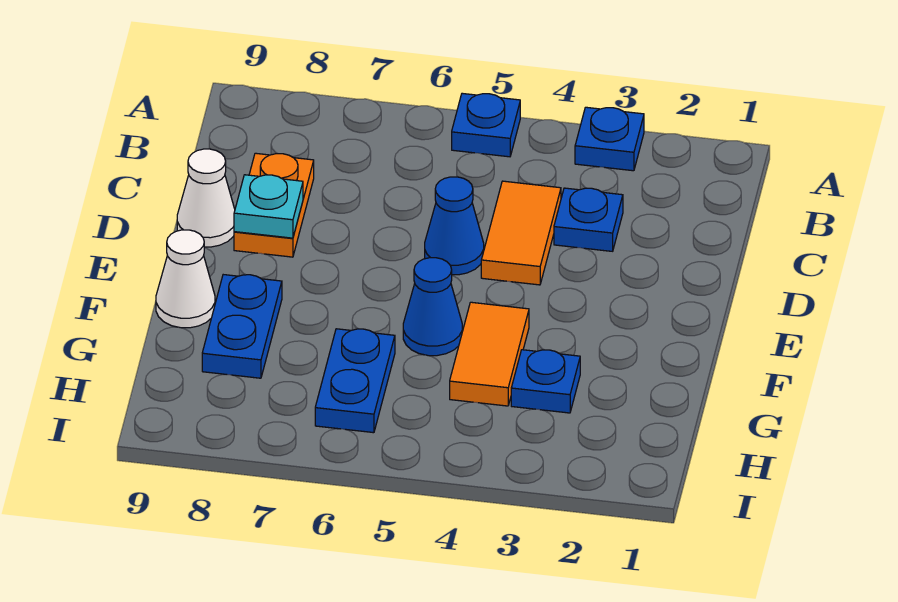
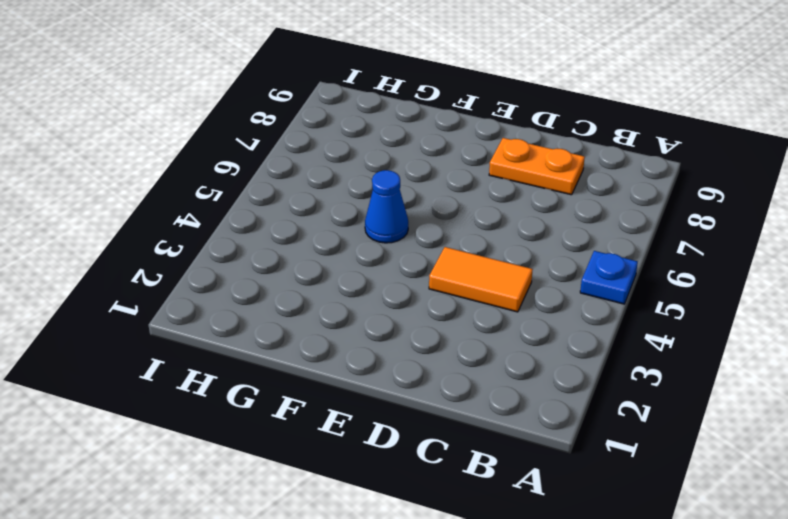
none -> blue 1x1 plate [575,107,644,171]
none -> blue 1x1 plate [554,188,623,251]
none -> blue 1x1 cone [425,177,484,275]

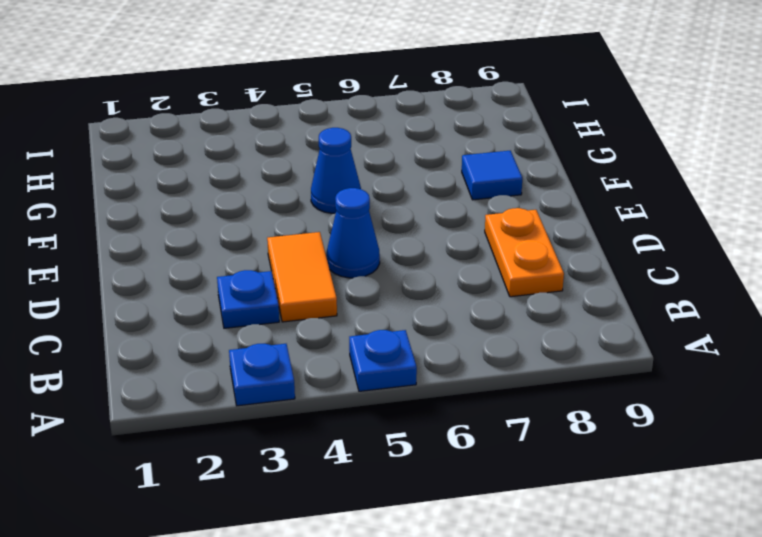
blue 1x1 tile [462,151,522,200] -> blue 1x2 plate [202,275,282,378]
none -> white 1x1 cone [177,149,235,247]
none -> orange 1x2 tile [450,302,529,406]
none -> white 1x1 cone [156,230,215,328]

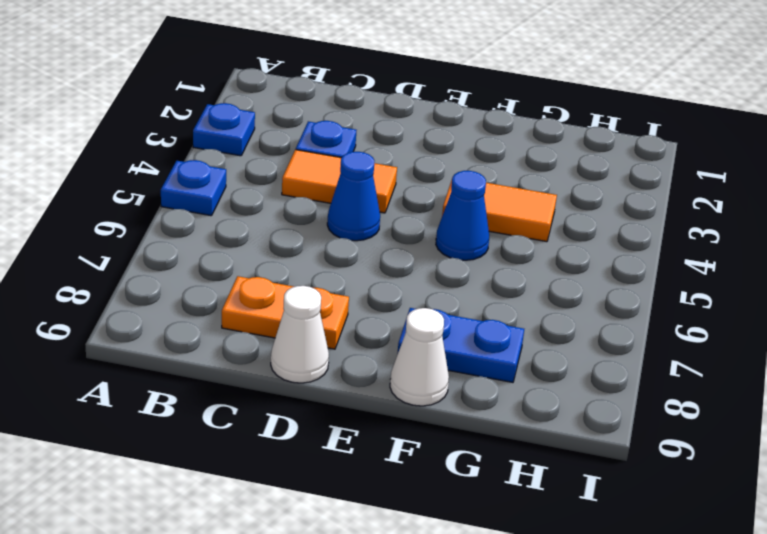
none -> blue 1x1 plate [511,350,580,413]
none -> blue 1x2 plate [315,329,395,433]
none -> cyan 1x1 plate [234,175,303,238]

